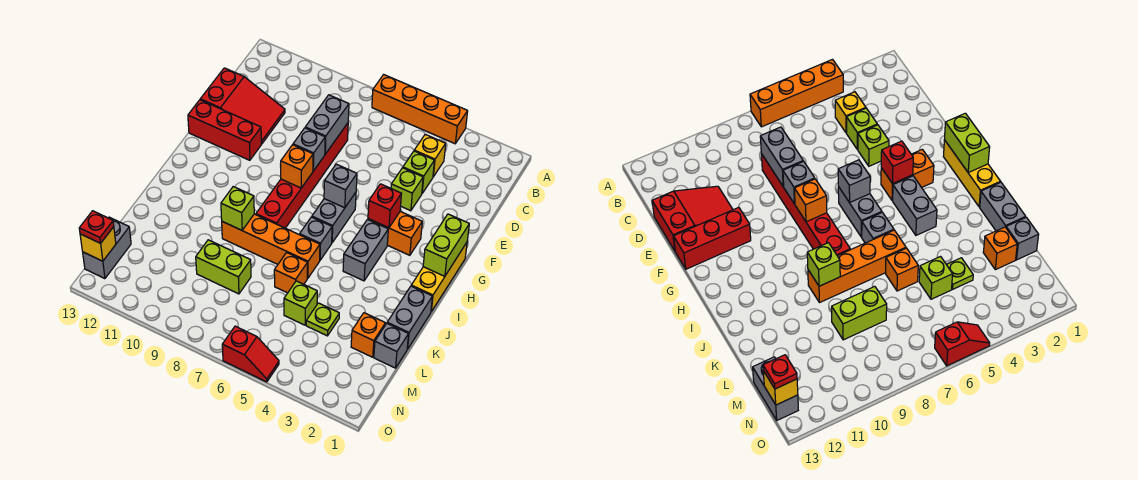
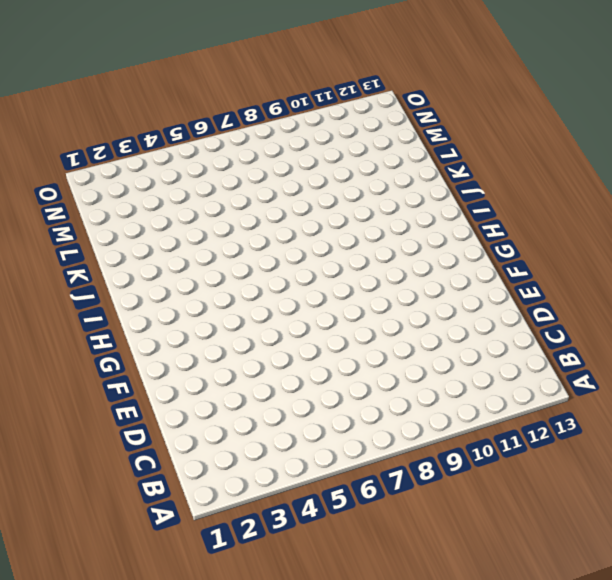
none -> orange 1x4 brick [372,75,468,144]
none -> yellow 1x1 brick [414,134,446,177]
none -> lime 1x1 brick [403,151,434,193]
none -> red 1x6 brick [256,123,348,228]

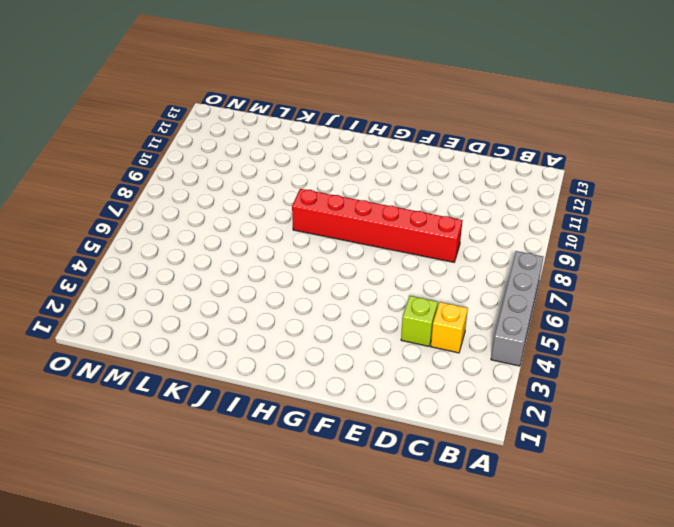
grey 1x4 brick [491,251,543,366] -> orange 1x4 brick [372,75,468,144]
none -> red 2x3 slope [200,68,285,144]
none -> lime 1x1 brick [391,168,423,211]
none -> red 1x3 brick [188,100,261,160]
none -> yellow 1x3 brick [411,243,467,312]

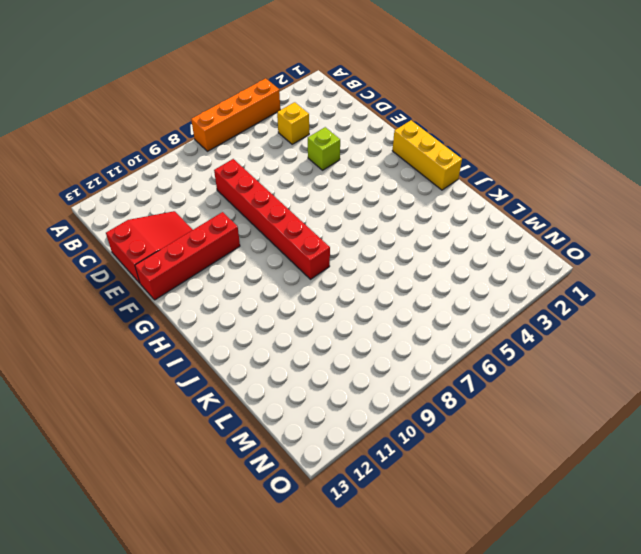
red 1x4 brick [135,212,240,300] -> red 1x3 brick [188,100,261,160]
none -> lime 1x1 brick [403,151,434,193]
none -> orange 1x2 brick [368,212,422,255]
none -> grey 1x2 brick [312,192,356,242]
none -> grey 1x2 brick [343,220,388,281]

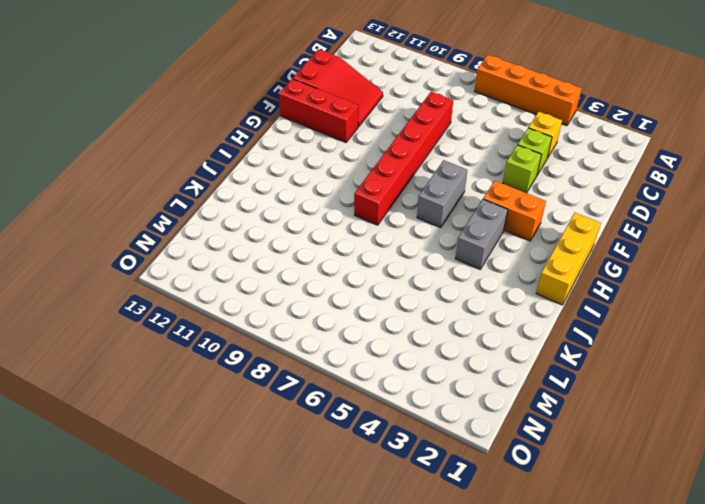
none -> grey 1x1 brick [300,217,332,260]
none -> grey 1x2 brick [387,286,432,349]
none -> orange 1x4 brick [222,214,320,278]
none -> orange 1x1 brick [274,253,308,293]

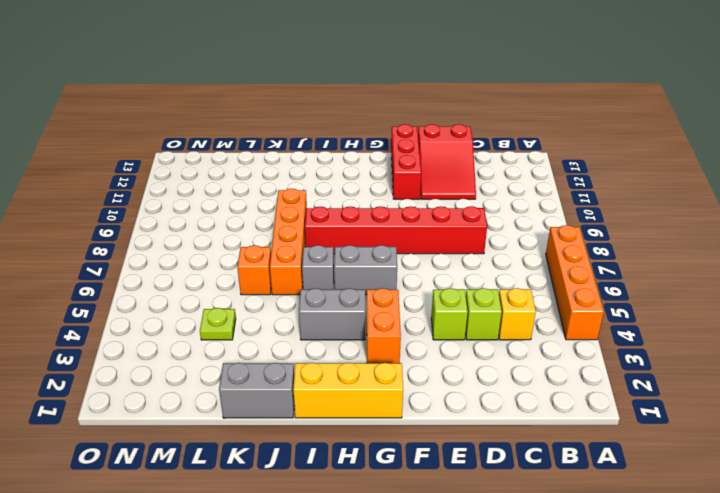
none -> grey 1x1 brick [374,324,408,368]
none -> orange 1x1 brick [351,313,385,357]
none -> lime 1x1 brick [284,281,317,325]
none -> lime 1x2 brick [196,240,251,294]

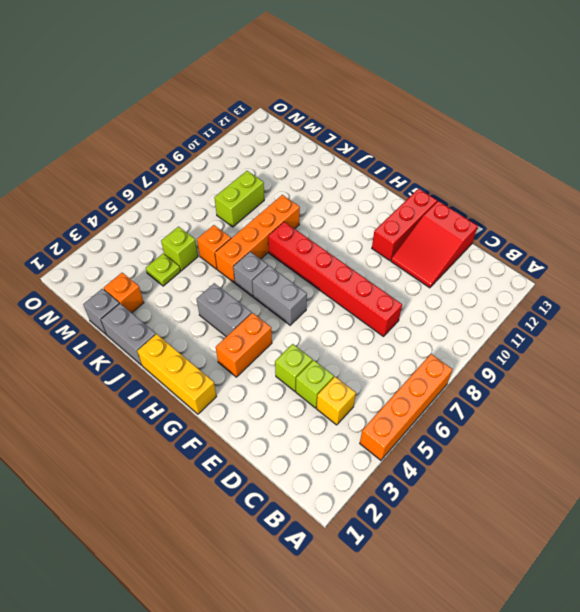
none -> grey 1x2 brick [83,217,131,279]
none -> red 1x2 slope [222,326,279,382]
none -> grey 1x2 brick [305,95,349,154]
none -> grey 1x1 brick [293,128,325,171]

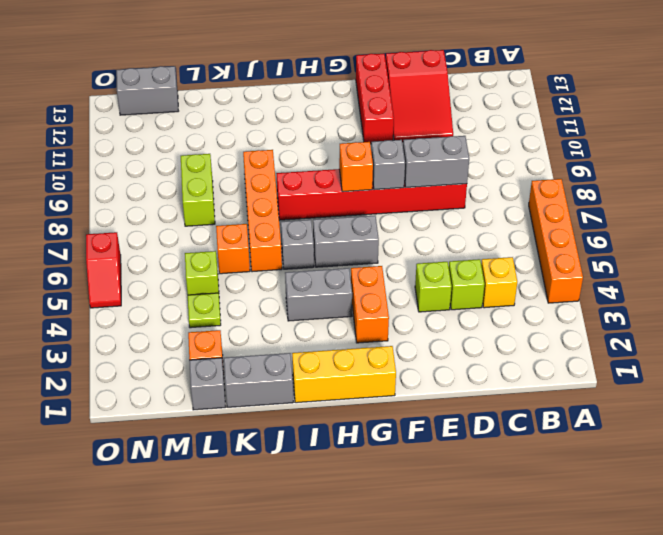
none -> lime 1x2 brick [423,214,469,276]
none -> red 1x1 brick [368,184,401,228]
none -> grey 1x1 brick [324,164,357,208]
none -> lime 1x1 brick [221,187,254,230]

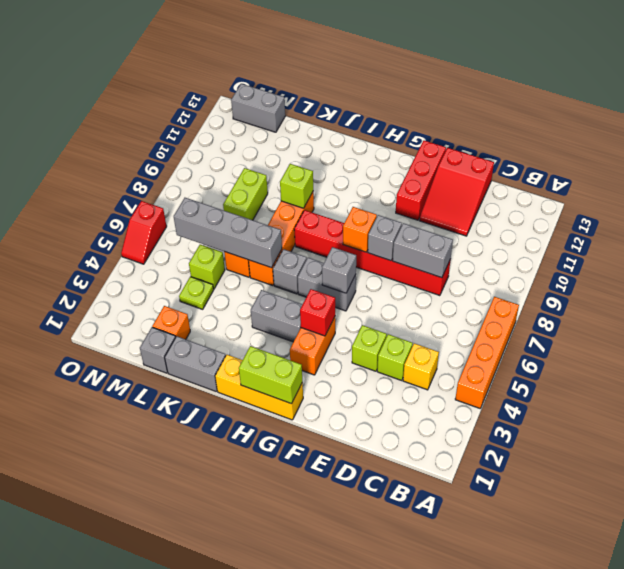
grey 1x4 brick [174,198,282,268] -> none
none -> yellow 1x1 brick [80,227,116,261]
none -> red 1x1 plate [79,211,114,243]

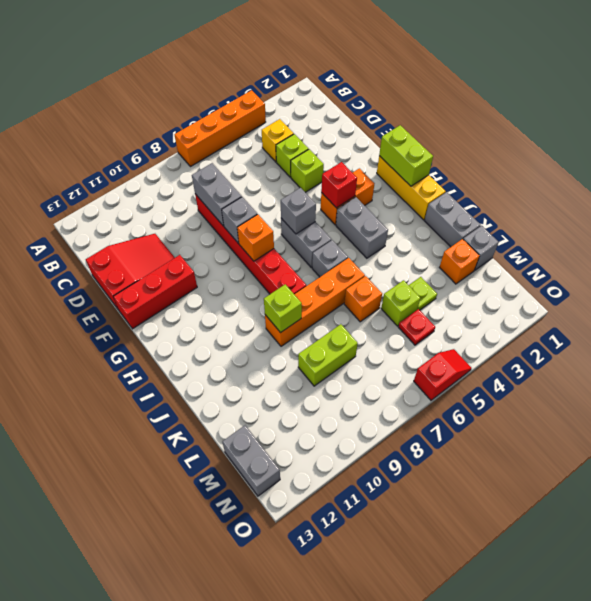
red 1x1 plate [398,309,435,345] -> red 1x1 plate moved to [79,211,114,243]
none -> yellow 1x1 brick [80,227,116,261]

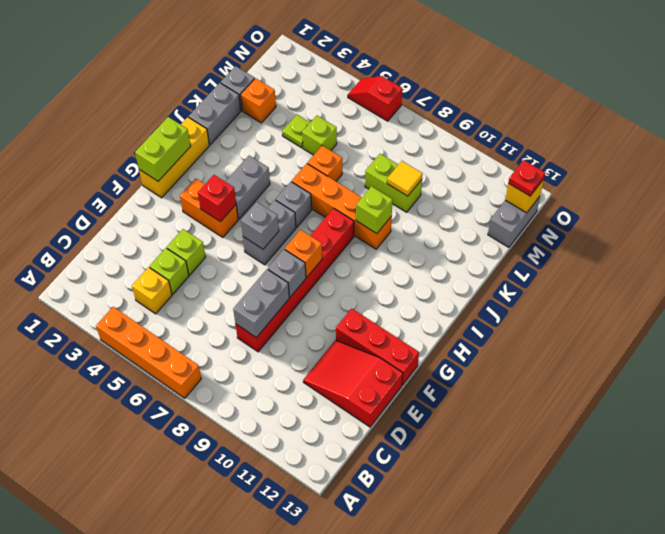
yellow 1x1 tile [387,161,423,196] -> none

